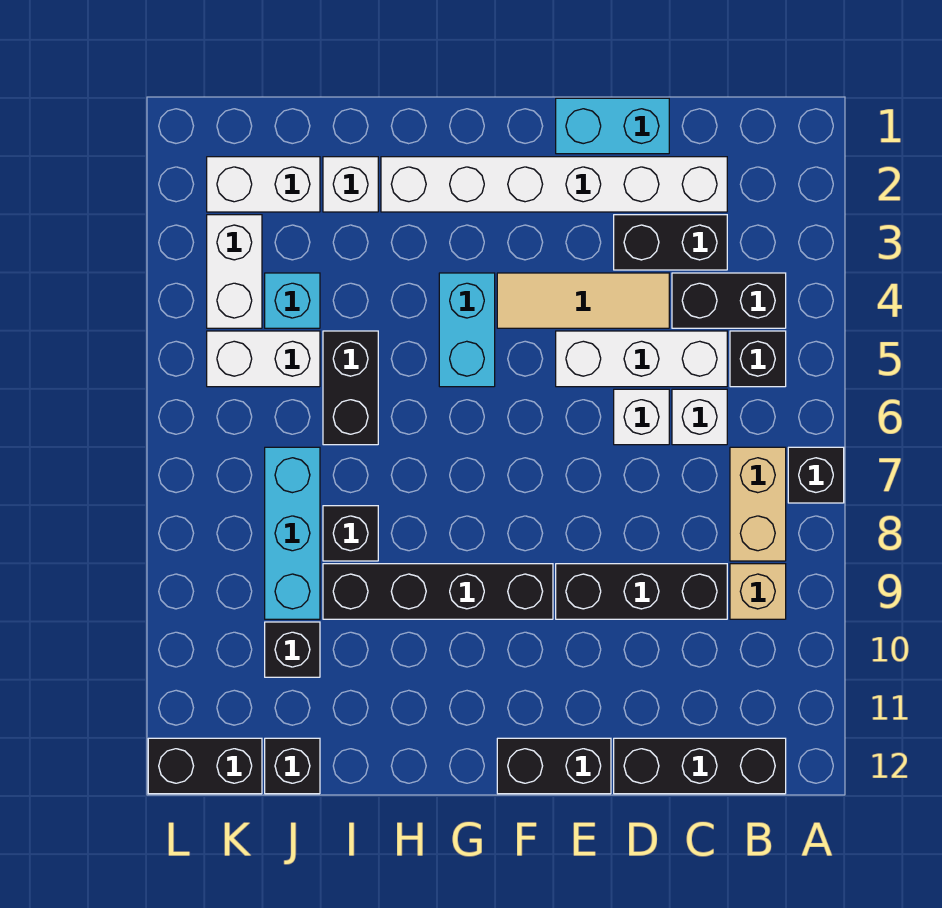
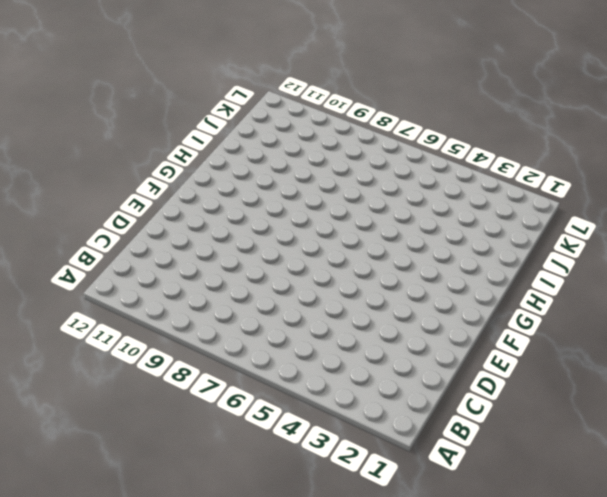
none -> black 1x1 brick [788,447,844,503]
none -> black 1x2 brick [672,273,786,328]
none -> black 1x1 brick [730,331,786,387]

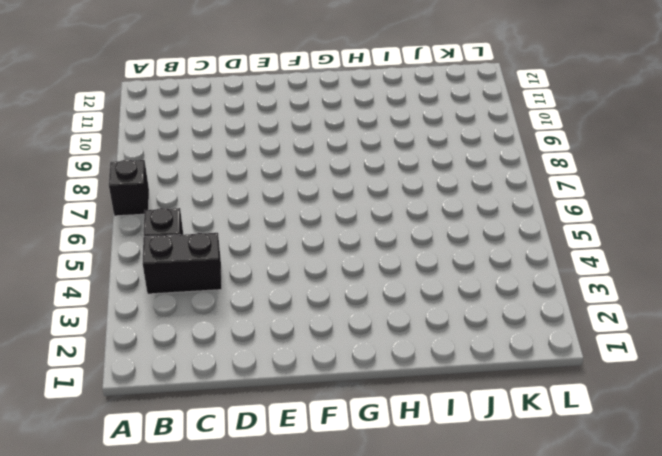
none -> tan 1x2 brick [730,447,786,561]
none -> tan 1x1 brick [730,564,786,619]
none -> black 1x3 brick [614,738,786,794]

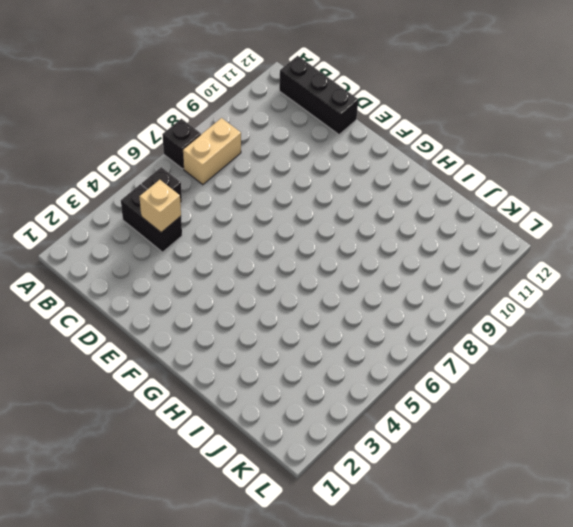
tan 1x1 brick [139,180,181,232] -> tan 1x1 brick moved to [730,564,786,619]
none -> white 1x6 brick [381,157,727,212]
none -> black 1x2 brick [614,215,727,270]
none -> white 1x3 brick [556,331,727,387]

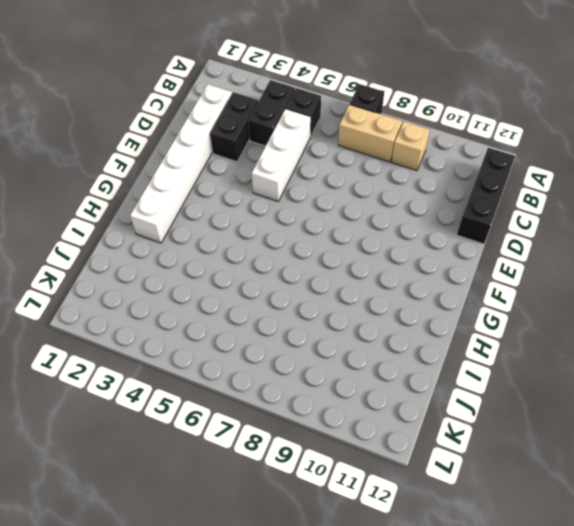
none -> white 1x1 brick [672,389,727,445]
none -> black 1x3 brick [556,564,727,619]
none -> cyan 1x2 brick [556,98,669,154]

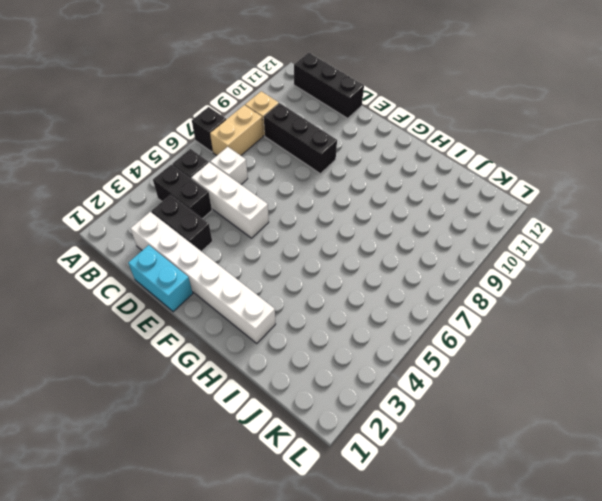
none -> tan 1x3 tile [497,273,669,328]
none -> white 1x1 brick [614,389,669,445]
none -> black 1x2 brick [497,738,611,794]

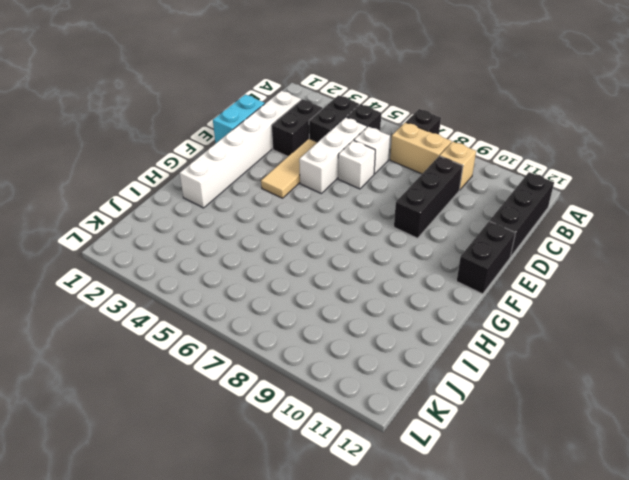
none -> black 1x4 brick [323,564,553,619]
none -> cyan 1x2 brick [439,273,495,387]
none -> white 1x1 brick [323,157,378,212]

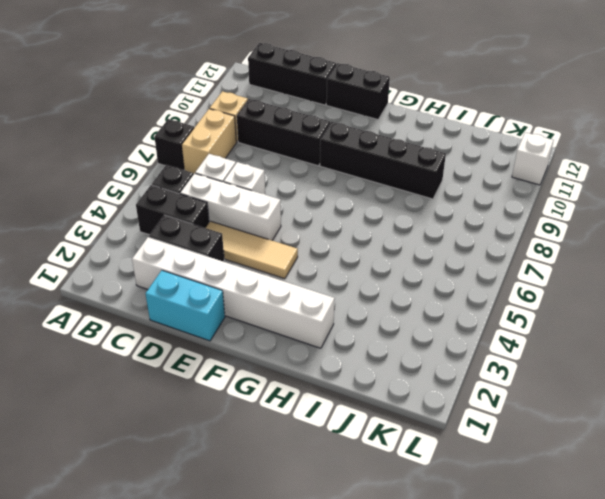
white 1x1 brick [512,132,554,185] -> white 1x1 brick moved to [323,157,378,212]
none -> cyan 1x2 brick [439,273,495,387]
none -> black 1x2 brick [323,331,378,445]
none -> black 1x1 brick [323,506,378,561]

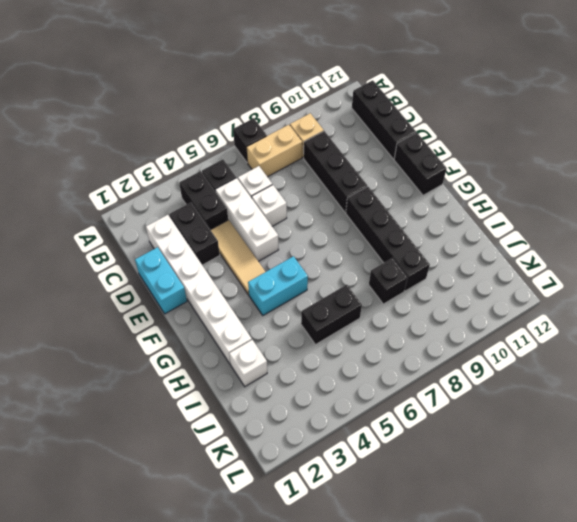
none -> white 1x2 brick [207,157,320,212]
none -> cyan 1x1 brick [265,273,320,328]
none -> white 1x2 brick [207,331,320,387]

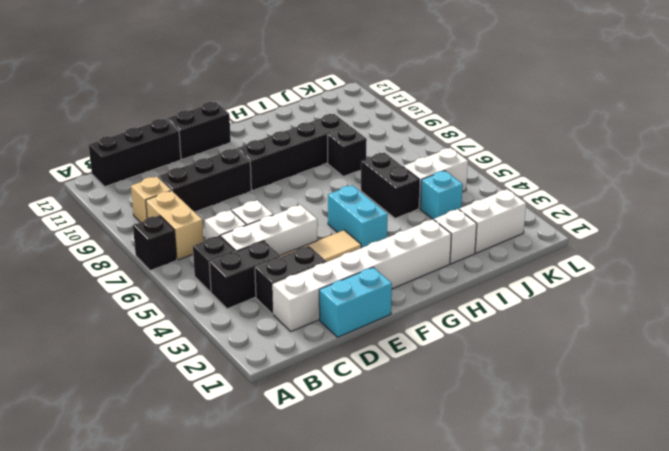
none -> cyan 1x3 brick [265,447,320,619]
none -> black 1x1 brick [265,622,320,677]
none -> black 1x1 brick [265,738,320,794]

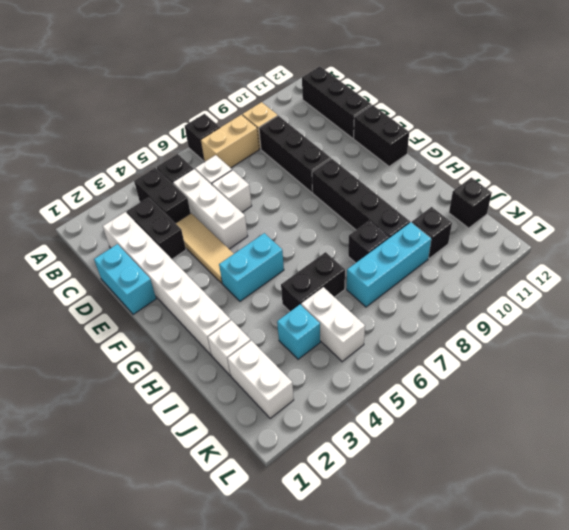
none -> white 1x2 brick [207,215,262,328]
none -> black 1x2 brick [148,738,262,794]

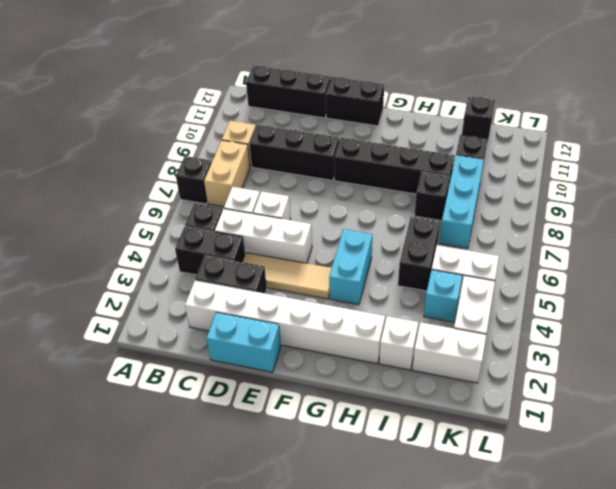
none -> black 1x2 brick [148,738,262,794]

